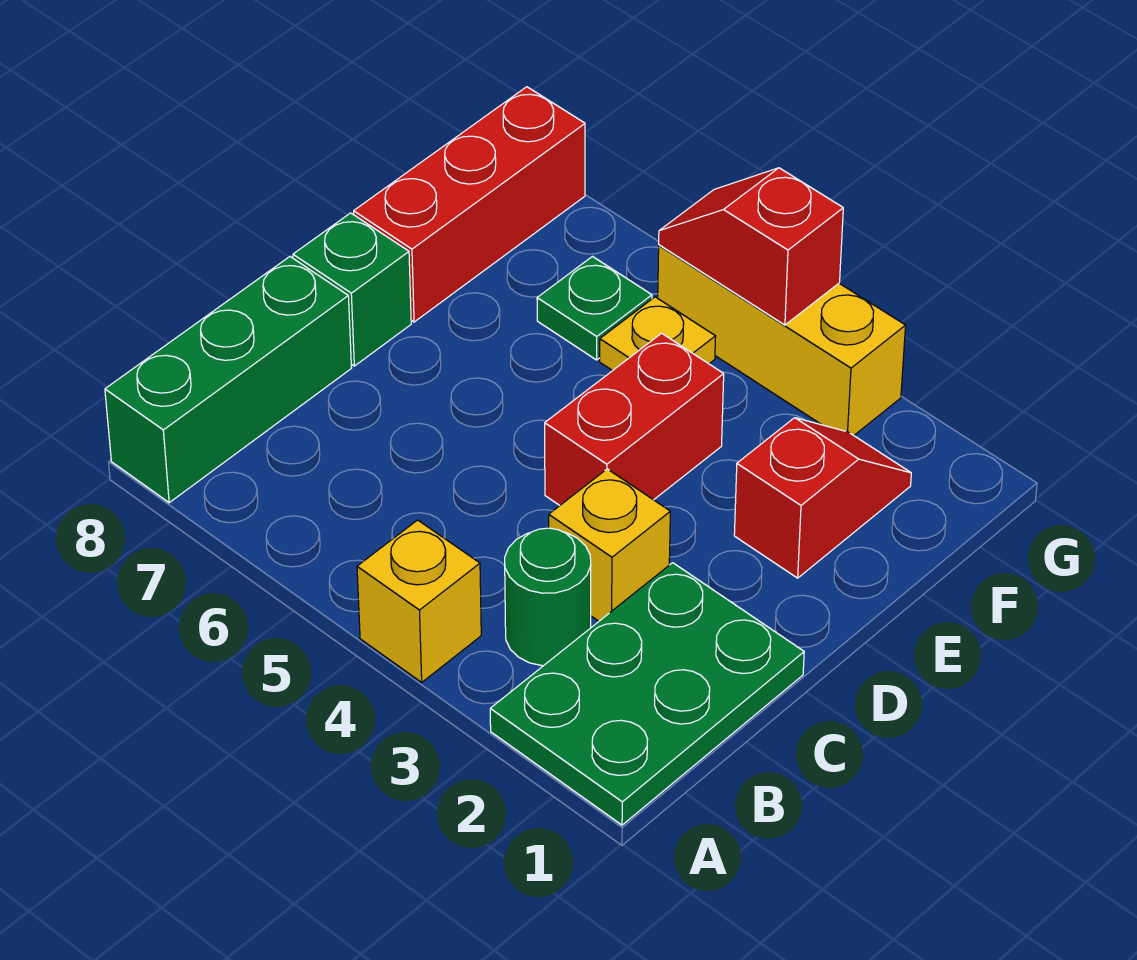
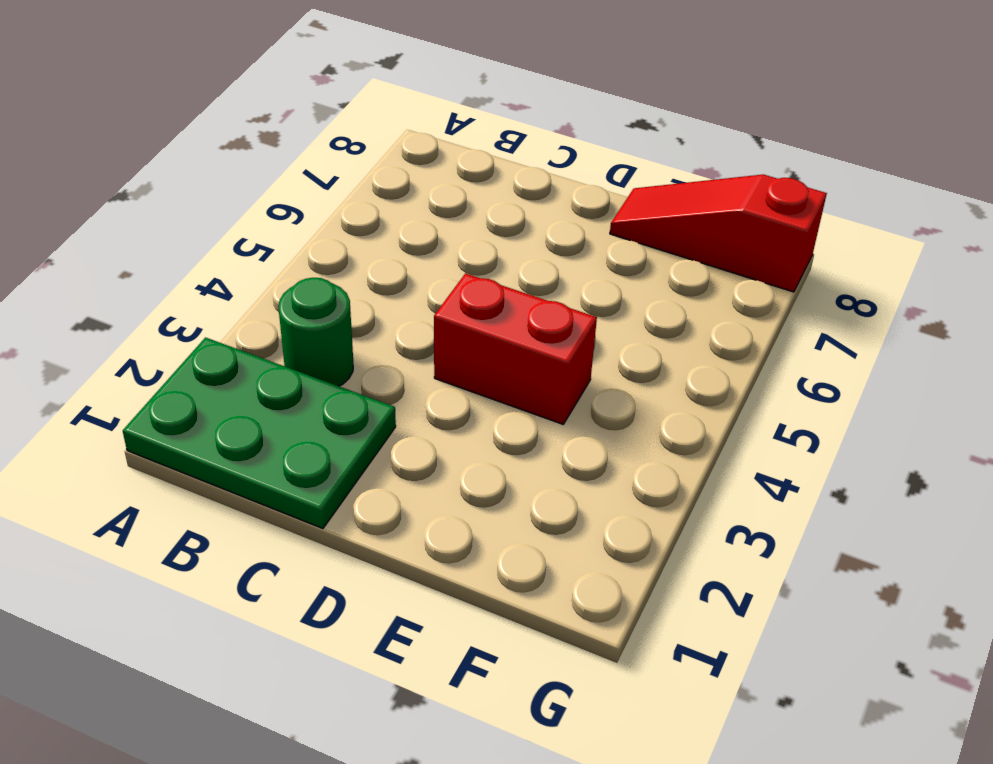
red 1x3 slope [610,175,827,292] -> red 1x3 brick [354,87,585,322]
none -> yellow 1x1 brick [357,520,481,682]
none -> green 1x3 brick [105,257,351,503]
none -> yellow 1x1 brick [549,469,670,621]

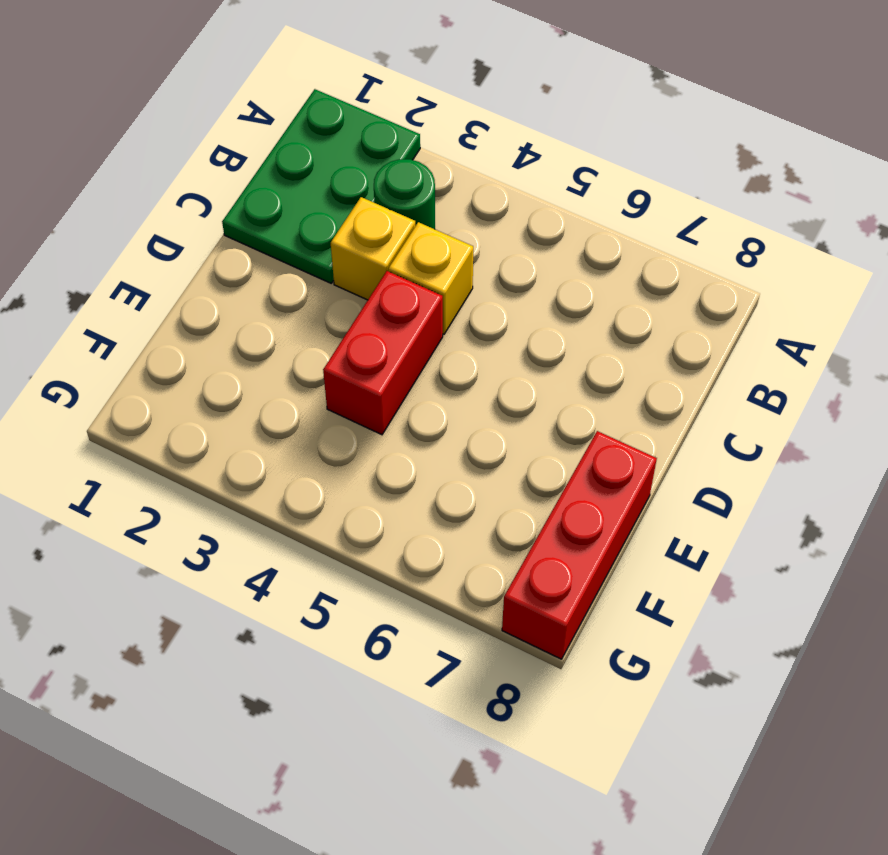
yellow 1x1 brick [388,222,473,334] -> yellow 1x1 brick moved to [357,520,481,682]
none -> green 1x3 brick [105,257,351,503]
none -> green 1x1 brick [293,213,411,366]
none -> red 1x2 slope [734,418,911,578]

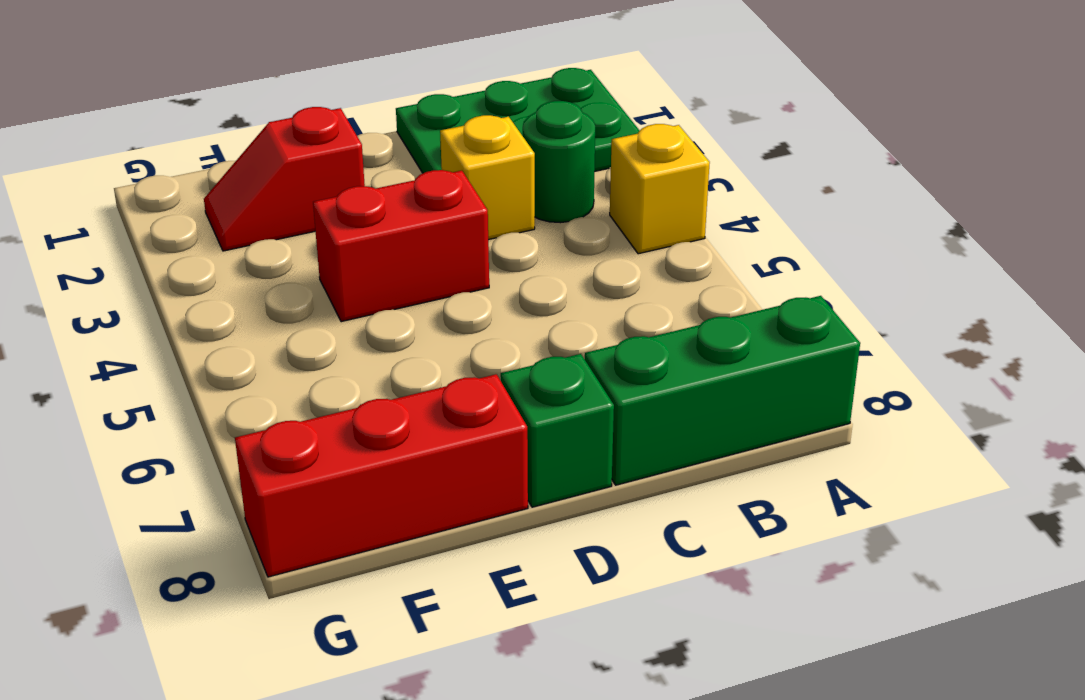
none -> yellow 1x1 plate [600,297,716,371]
none -> green 1x1 plate [537,257,652,360]
none -> yellow 1x3 brick [658,245,906,435]

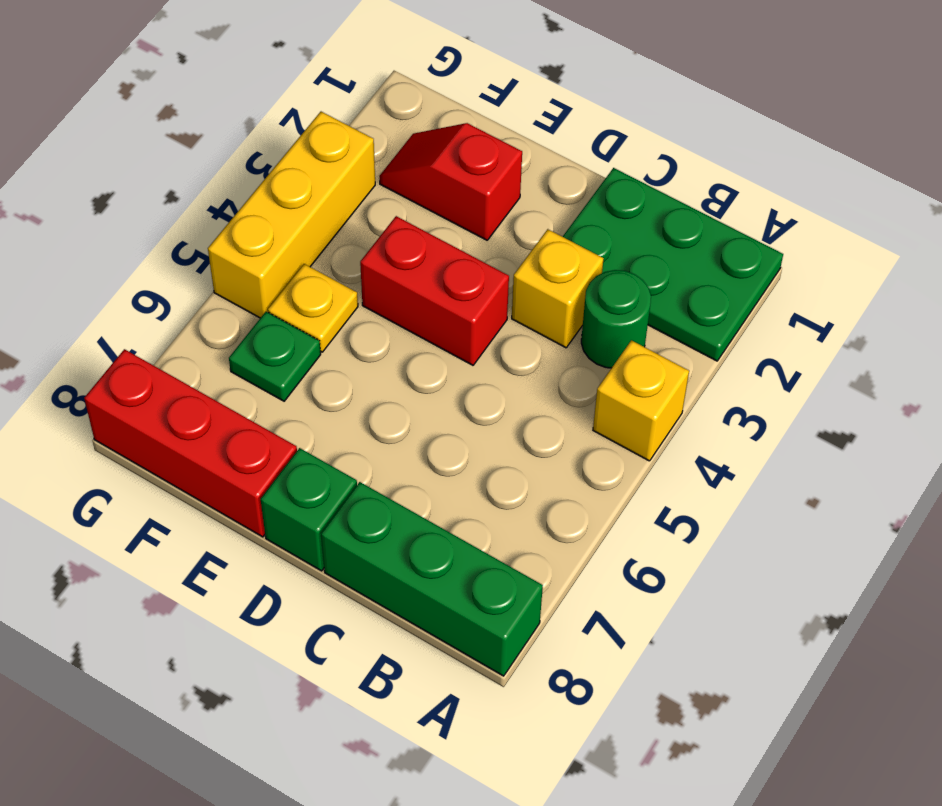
none -> red 1x2 slope [659,168,843,325]

